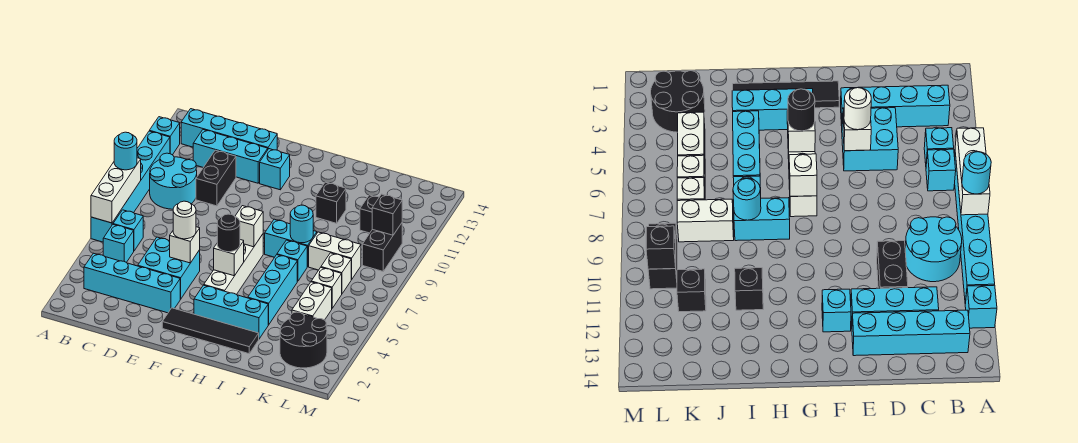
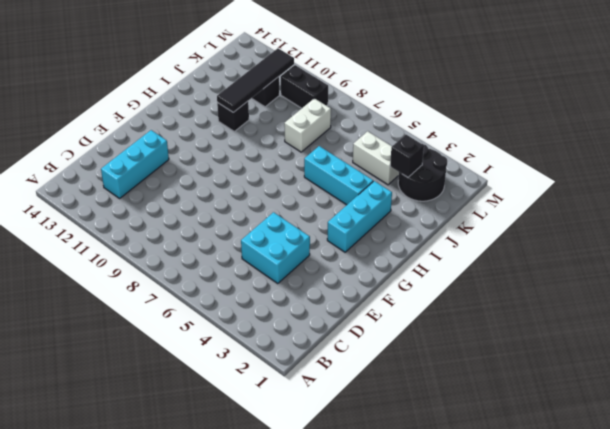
black 1x4 tile [217,48,294,112] -> black 1x4 tile moved to [162,308,259,354]
black 1x1 brick [390,135,424,177] -> black 1x1 brick moved to [372,194,402,235]
none -> cyan 1x6 brick [91,131,170,242]
none -> cyan 1x1 brick [149,117,180,155]
none -> cyan 1x4 brick [84,253,180,313]
none -> cyan 1x1 brick [103,225,134,263]

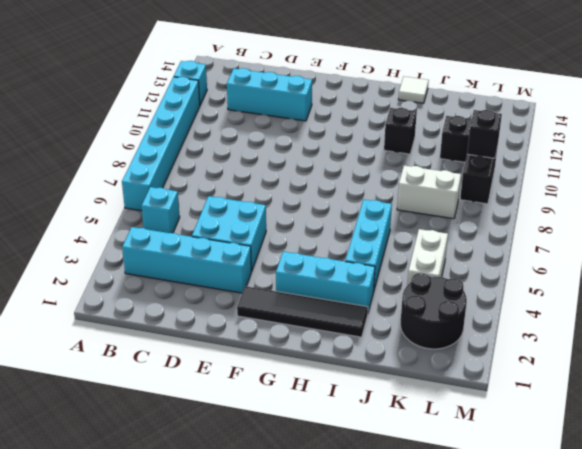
white 1x1 tile [398,77,429,103] -> none
none -> cyan 1x1 brick [113,210,143,251]
none -> cyan 2x2 round brick [150,153,197,209]
none -> cyan 1x4 brick [181,109,277,150]
none -> black 1x2 brick [196,150,236,206]

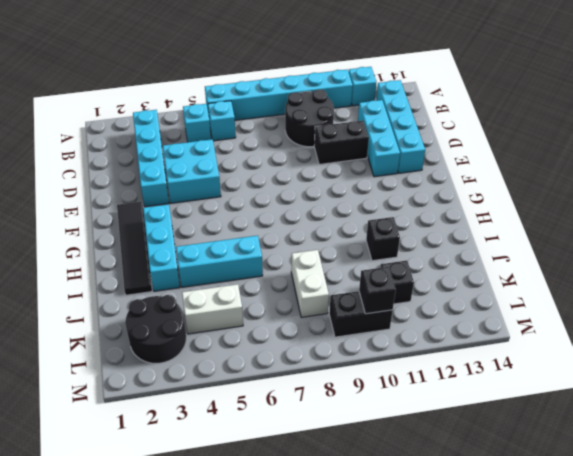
black 2x2 round brick [285,89,334,147] -> cyan 2x2 round brick [150,153,197,209]
none -> cyan 1x1 brick [260,149,290,190]
none -> white 1x4 brick [204,234,263,294]
none -> cyan 1x2 brick [265,219,317,267]
none -> cyan 1x1 brick [277,240,307,281]

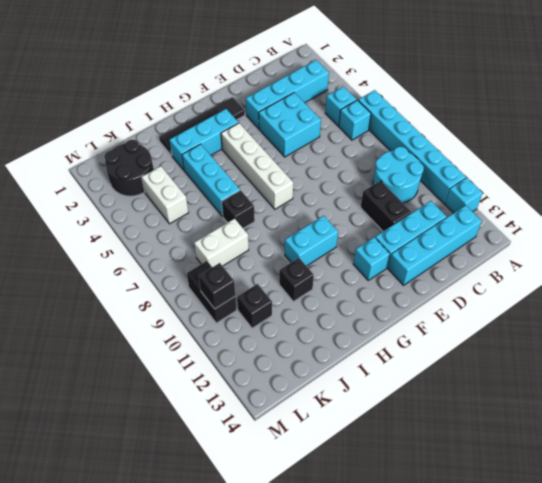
cyan 1x2 brick [285,216,338,266] -> cyan 1x2 brick moved to [265,219,317,267]
black 1x1 brick [222,190,255,228] -> cyan 1x1 brick [277,240,307,281]
none -> white 1x1 brick [311,268,342,308]
none -> white 1x1 brick [321,253,352,293]
none -> white 1x3 brick [91,158,141,223]
none -> white 1x1 brick [170,227,200,263]

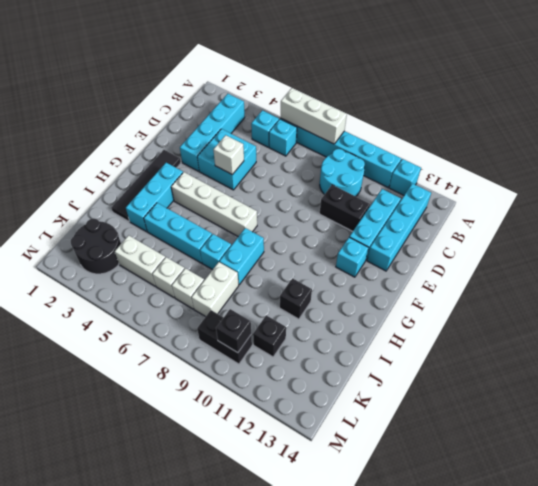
none -> white 1x1 brick [214,240,244,276]
none -> white 1x1 brick [235,206,263,247]
none -> cyan 1x1 round brick [290,205,313,243]
none -> cyan 1x1 round brick [114,132,137,170]

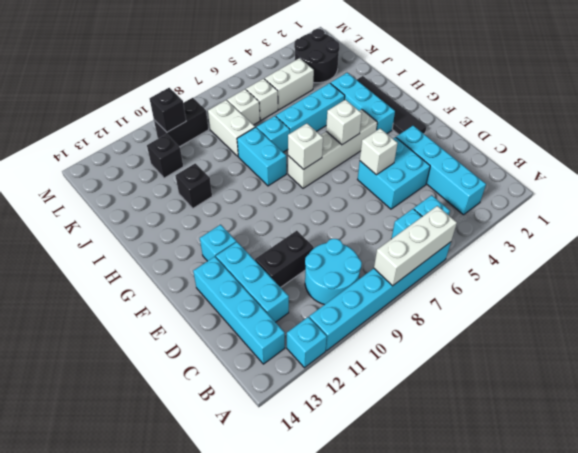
none -> cyan 1x1 round brick [290,205,313,243]
none -> cyan 1x1 round brick [114,132,137,170]
none -> white 1x1 round brick [173,201,196,239]
none -> black 1x1 round brick [217,214,240,252]

